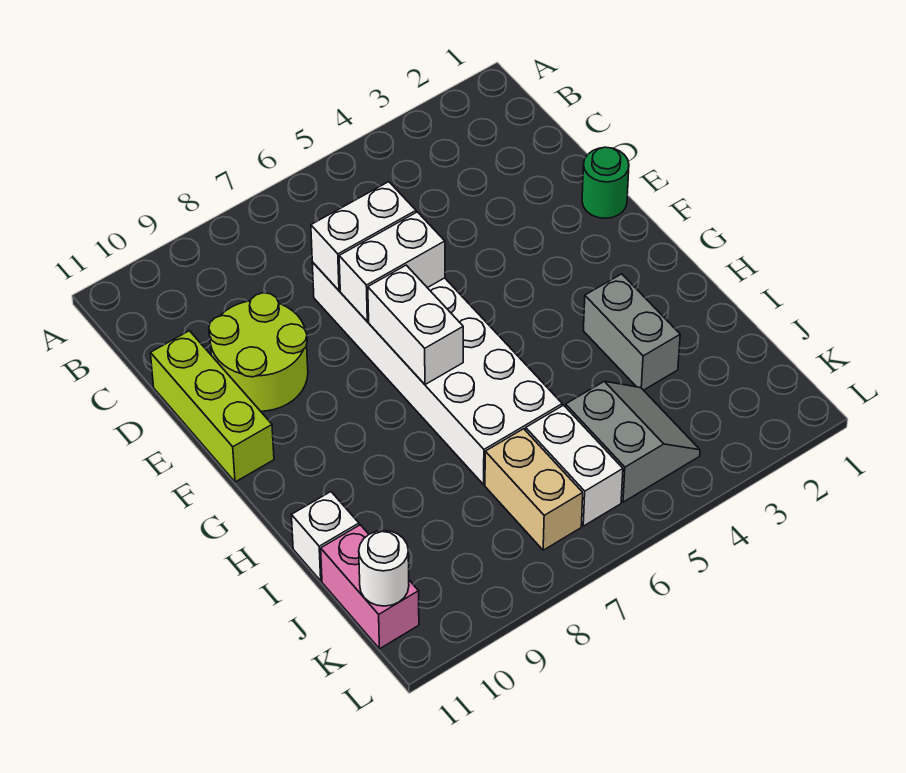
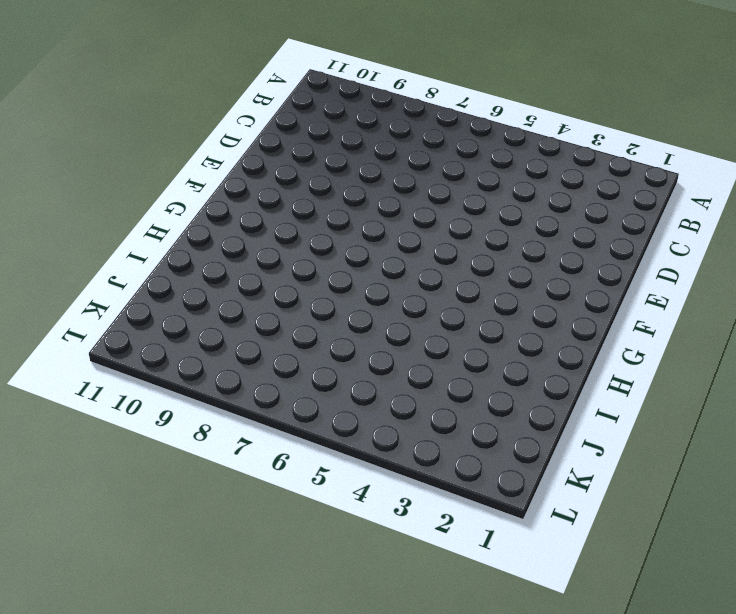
none -> white 2x6 brick [312,262,562,484]
none -> lime 2x2 round brick [209,293,308,411]
none -> lime 1x3 brick [151,331,274,482]

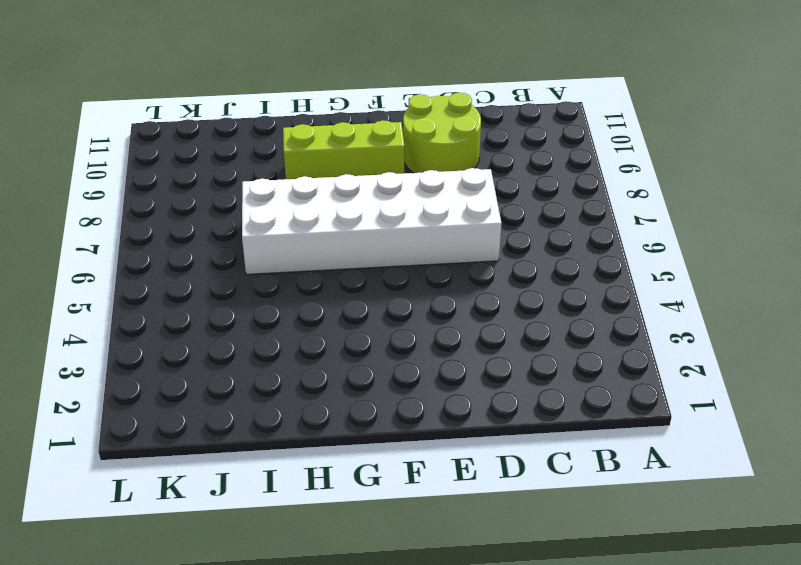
lime 1x3 brick [283,121,404,179] -> lime 1x3 brick moved to [151,331,274,482]
none -> green 1x1 round brick [582,147,629,218]
none -> grey 1x2 brick [583,274,680,390]
none -> white 1x1 brick [292,492,359,581]

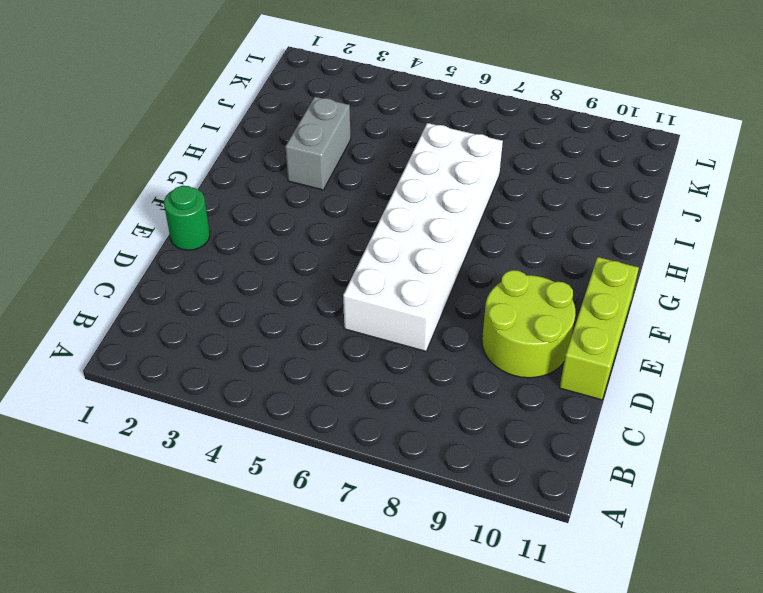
none -> white 1x1 brick [292,492,359,581]
none -> grey 2x2 slope [566,381,700,502]
none -> white 1x2 brick [526,405,623,526]

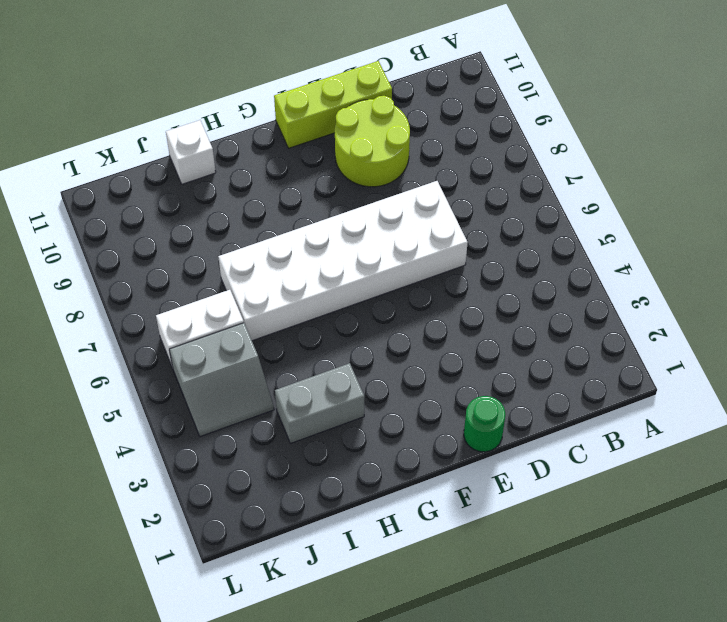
none -> tan 1x2 brick [485,429,583,550]
none -> pink 1x2 brick [321,525,419,649]
none -> white 1x2 brick [311,182,416,291]

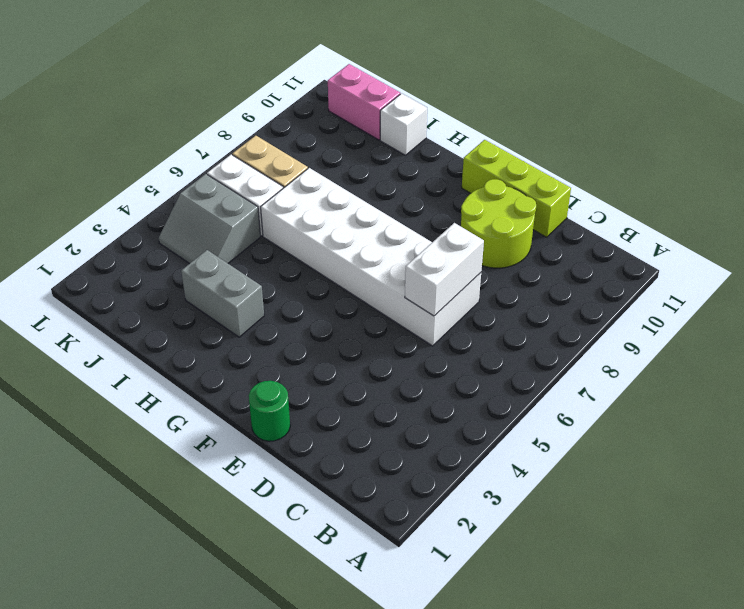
none -> white 1x2 brick [339,212,445,322]
none -> white 1x2 brick [368,265,463,385]
none -> white 1x1 round brick [359,530,409,606]

